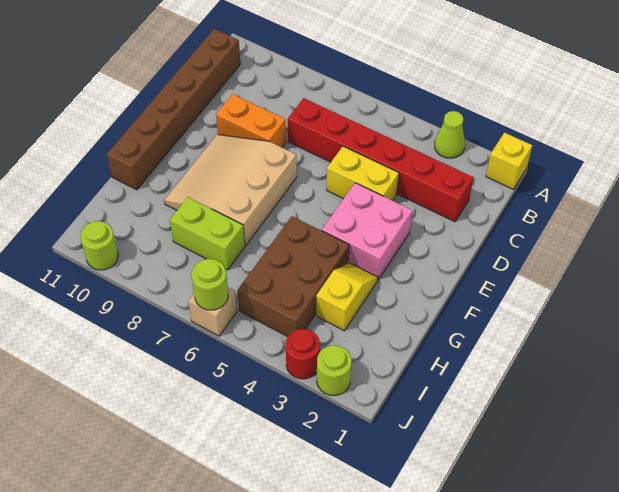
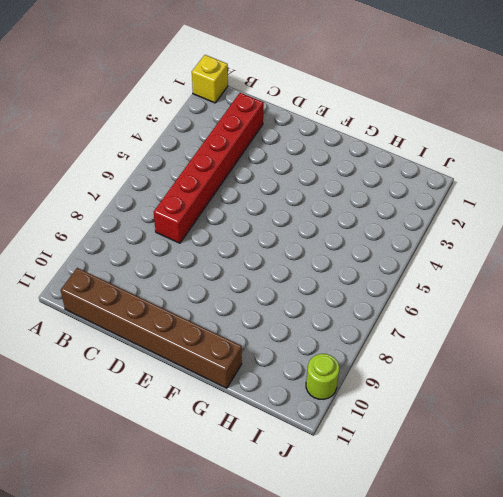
none -> lime 1x1 cone [435,111,465,158]
none -> yellow 1x2 brick [327,146,399,201]
none -> orange 1x2 brick [216,94,286,147]

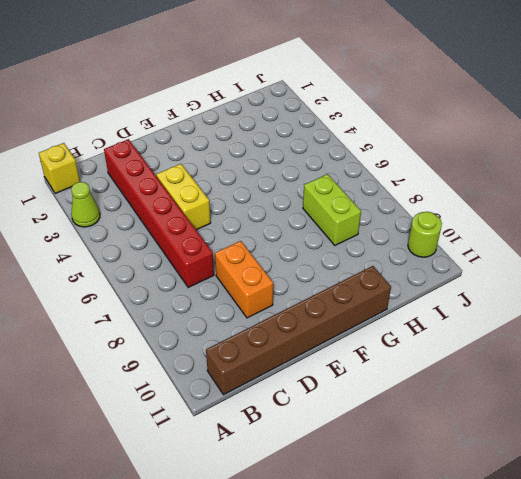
none -> pink 2x2 brick [322,183,412,279]
none -> tan 3x3 slope [164,135,297,246]
none -> yellow 1x2 slope [316,263,378,331]

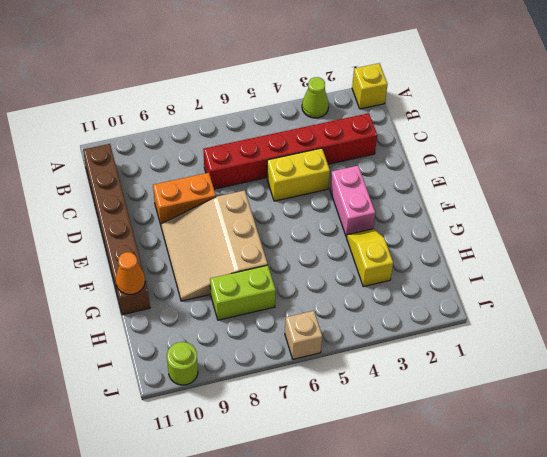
pink 1x2 brick [330,166,375,237] -> pink 2x2 brick [322,183,412,279]
orange 1x1 cone [115,252,145,295] -> none
none -> brown 2x3 brick [237,216,349,337]
none -> lime 1x1 round brick [317,345,352,396]
none -> red 1x1 round brick [286,329,320,379]

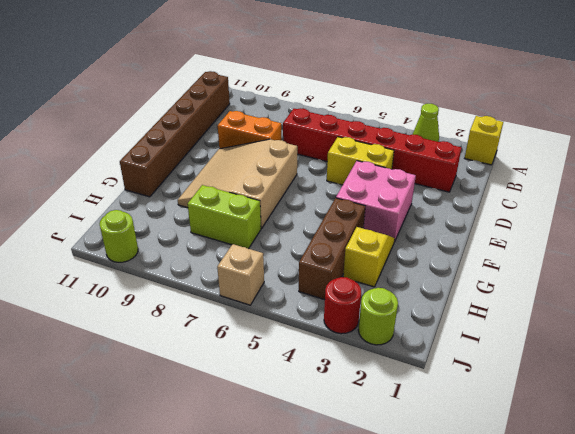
brown 1x3 brick [299,198,365,300] -> brown 2x3 brick [237,216,349,337]
none -> lime 1x1 round brick [191,259,228,310]

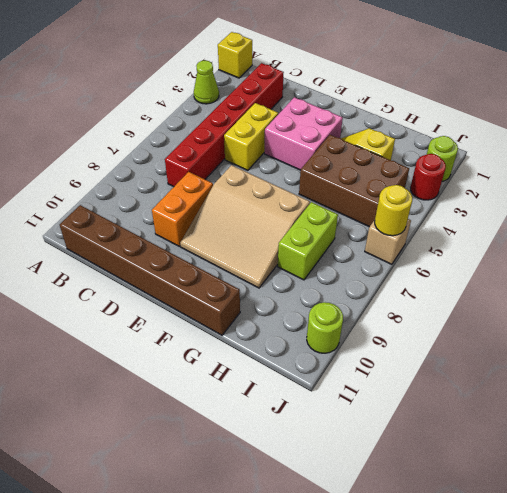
yellow 1x1 round brick [375,185,412,236] -> lime 1x1 round brick [191,259,228,310]

